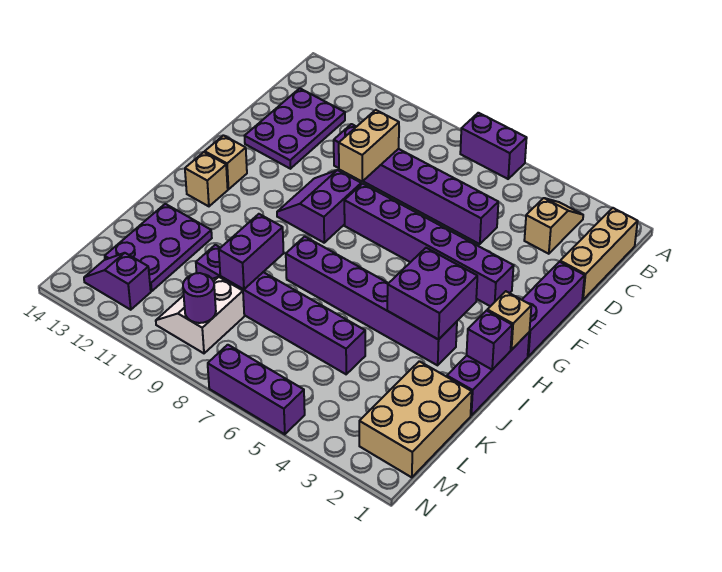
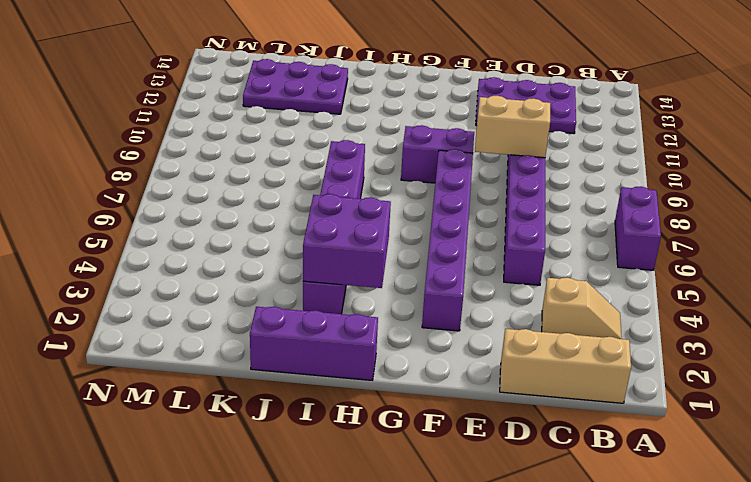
none -> purple 1x3 brick [522,262,585,356]
none -> tan 1x1 brick [205,135,247,189]
none -> tan 1x1 brick [185,152,228,206]

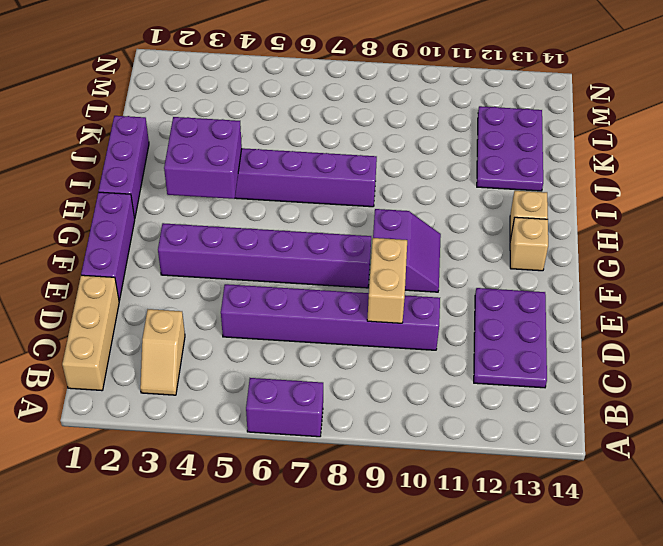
none -> tan 2x3 brick [359,361,472,477]
none -> purple 1x6 brick [196,245,365,374]
none -> white 2x2 slope [156,277,244,353]

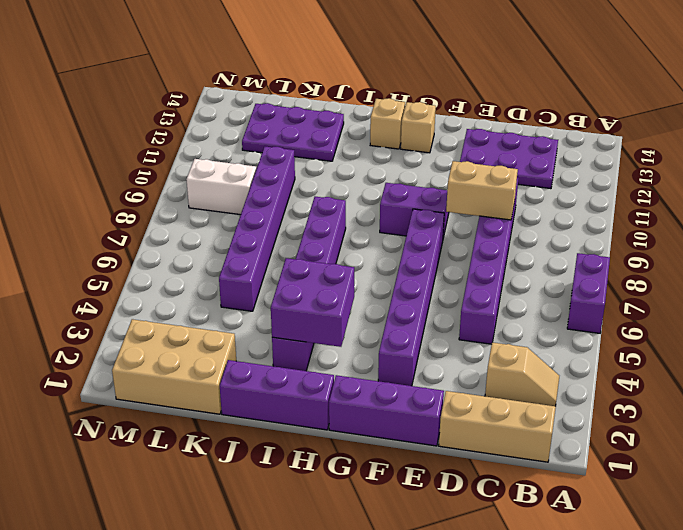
none -> purple 1x2 slope [84,253,151,310]
none -> purple 1x3 brick [208,345,305,434]
none -> tan 1x1 brick [487,291,531,350]

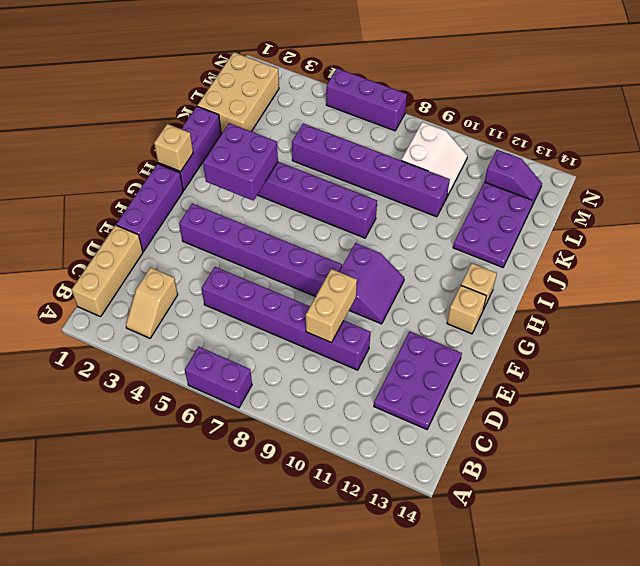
none -> purple 1x1 brick [467,311,512,370]
none -> purple 1x2 brick [219,214,284,289]
none -> purple 1x1 round brick [183,273,216,323]

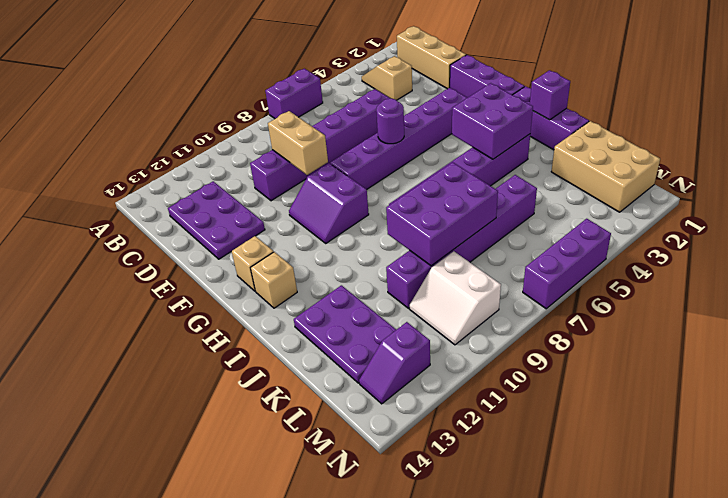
purple 1x1 round brick [376,99,404,144] -> purple 1x1 round brick moved to [183,273,216,323]
purple 2x3 brick [386,162,498,266] -> purple 1x2 brick [219,214,284,289]
none -> tan 1x1 brick [487,291,531,350]

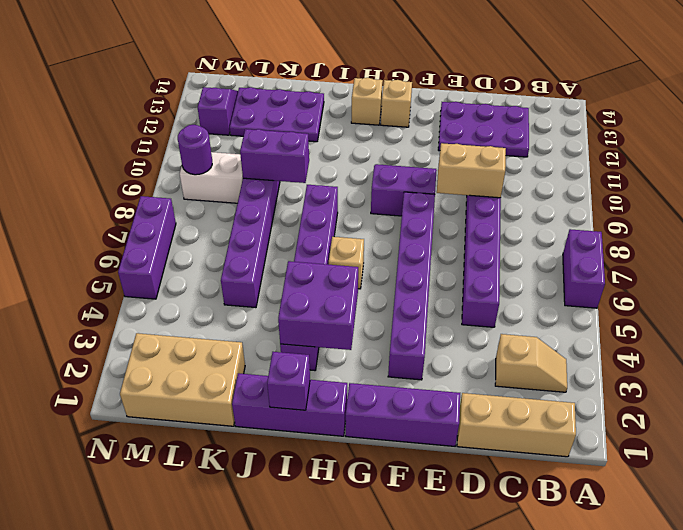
tan 1x1 brick [329,237,364,289] -> tan 1x1 brick moved to [487,291,531,350]

